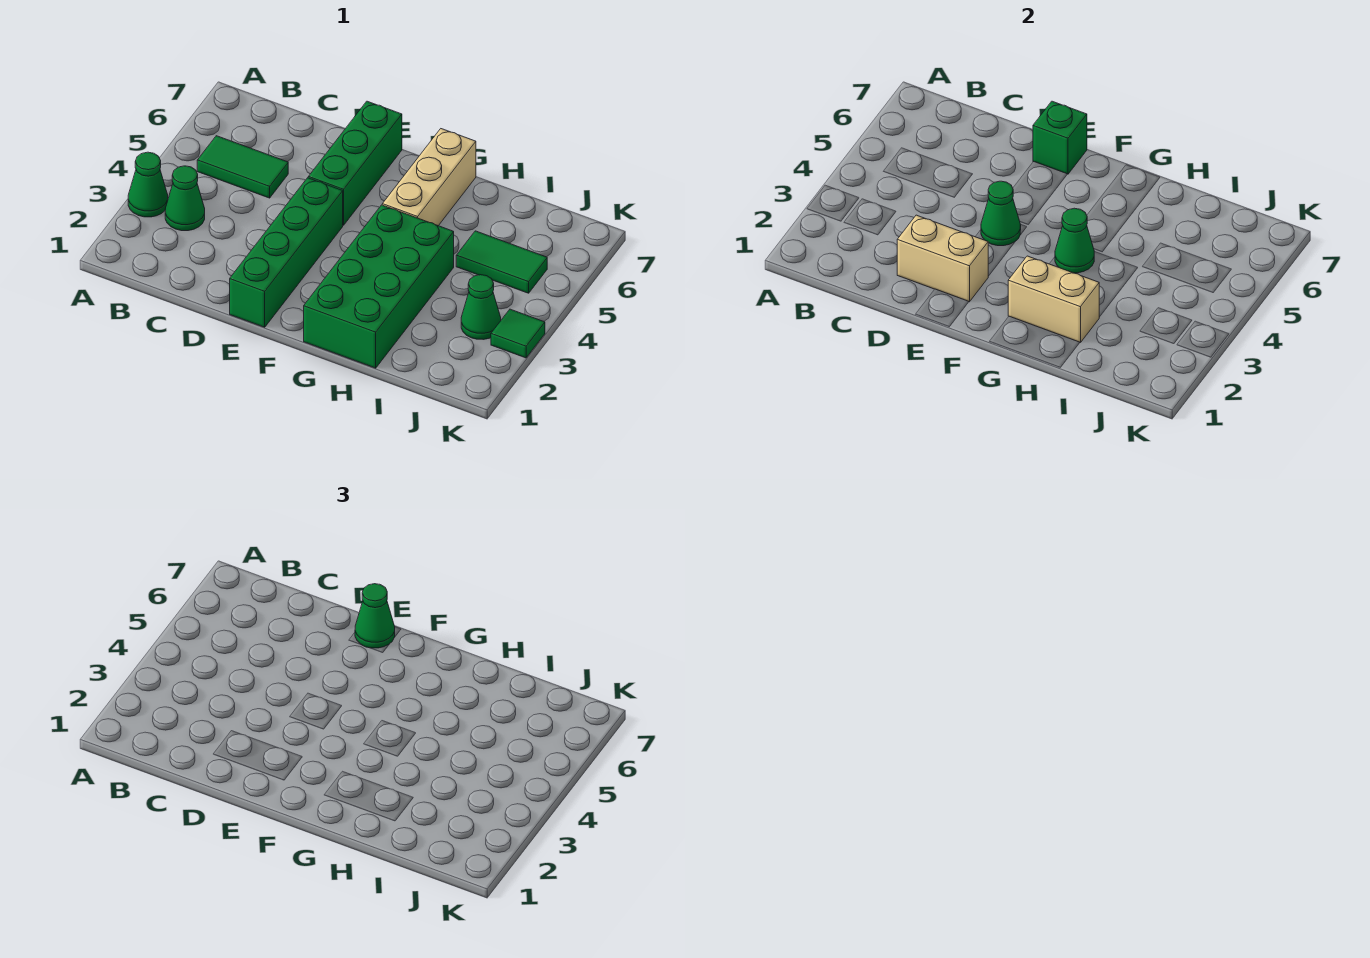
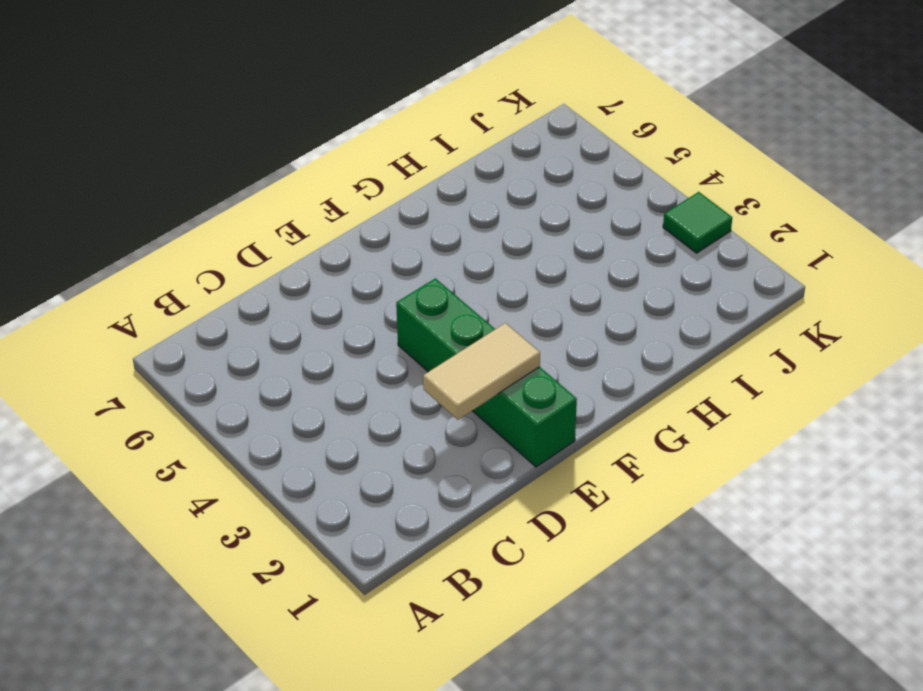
tan 1x2 tile [423,323,540,420] -> tan 1x2 brick [897,215,988,302]
none -> green 1x1 cone [128,152,168,217]
none -> green 1x1 cone [165,166,205,231]
none -> green 1x2 tile [197,136,288,198]

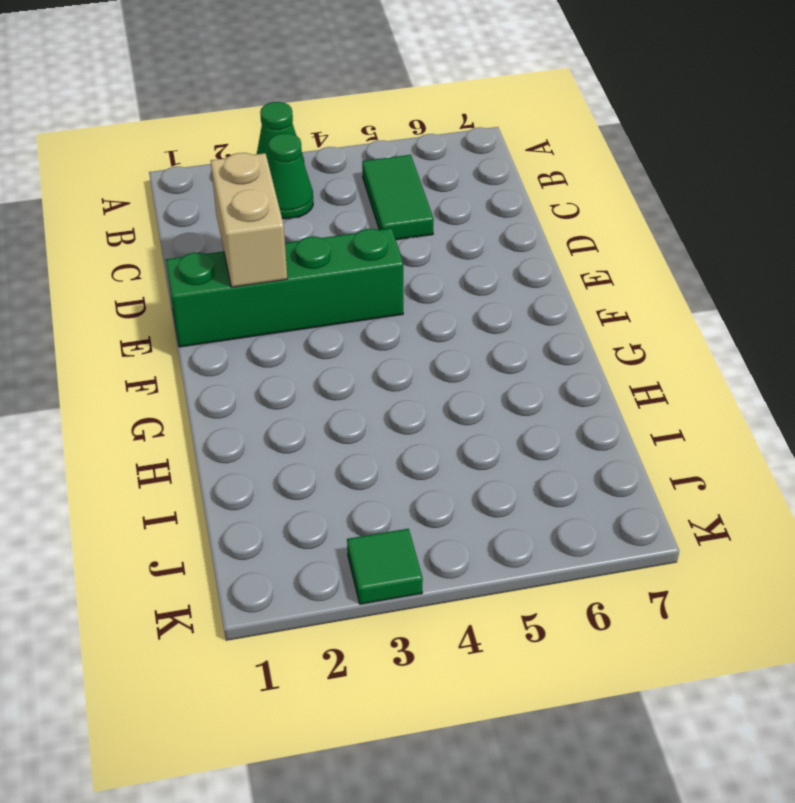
none -> green 1x3 brick [308,101,402,225]
none -> green 2x4 brick [304,205,454,368]
none -> tan 1x3 brick [382,129,476,226]

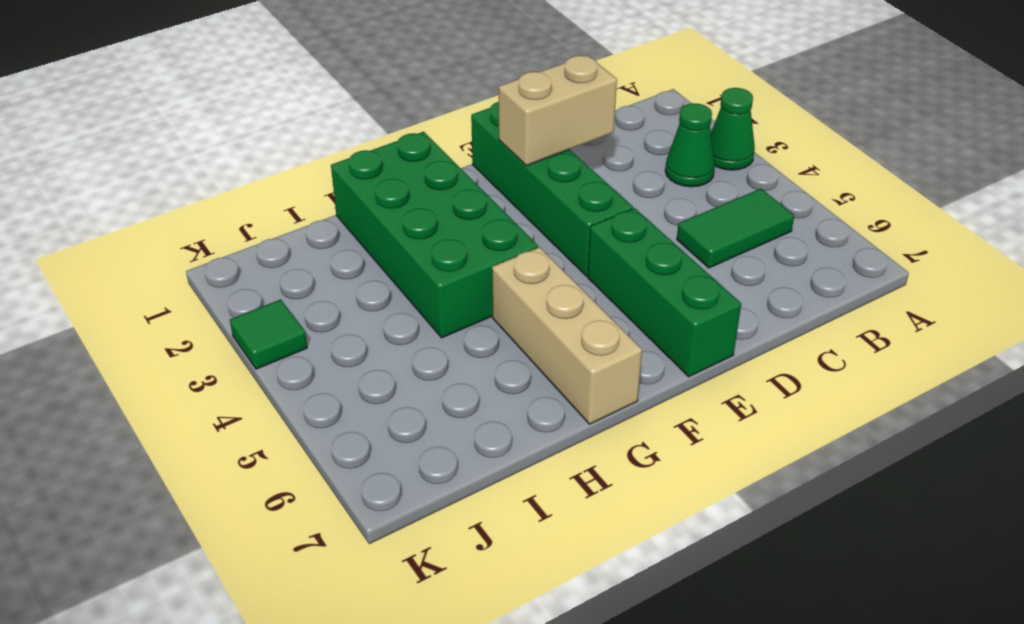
none -> green 1x2 tile [456,231,547,293]
none -> green 1x1 cone [461,275,501,340]
none -> green 1x1 cone [981,181,1021,246]

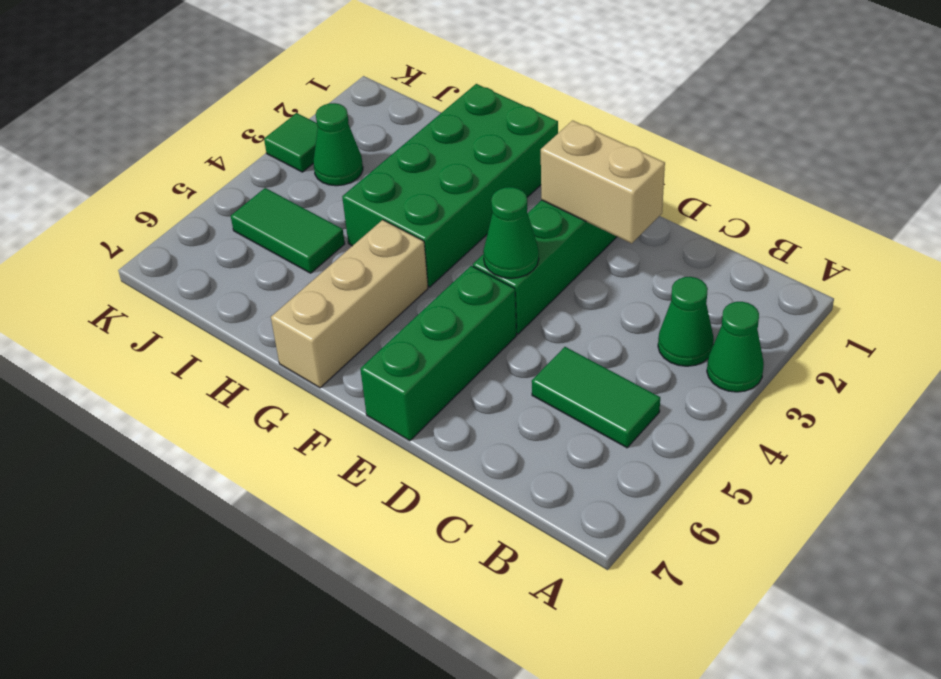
none -> green 1x1 brick [1033,101,1087,174]
none -> tan 1x2 brick [1008,256,1099,343]
none -> green 1x1 cone [1055,208,1094,273]

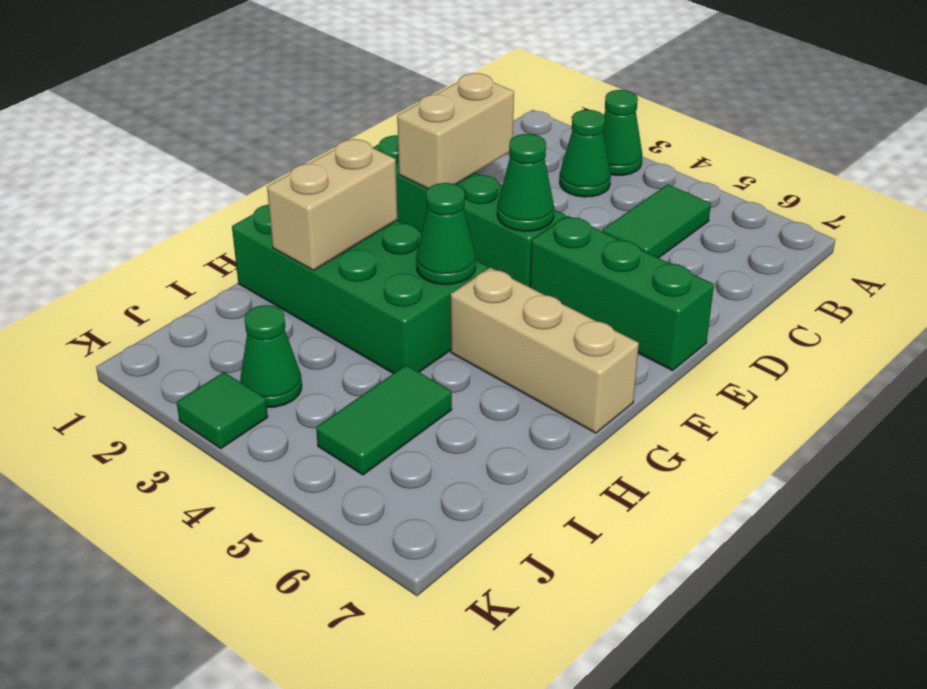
none -> green 1x1 brick [1033,101,1087,174]
none -> green 1x1 cone [355,584,395,648]

